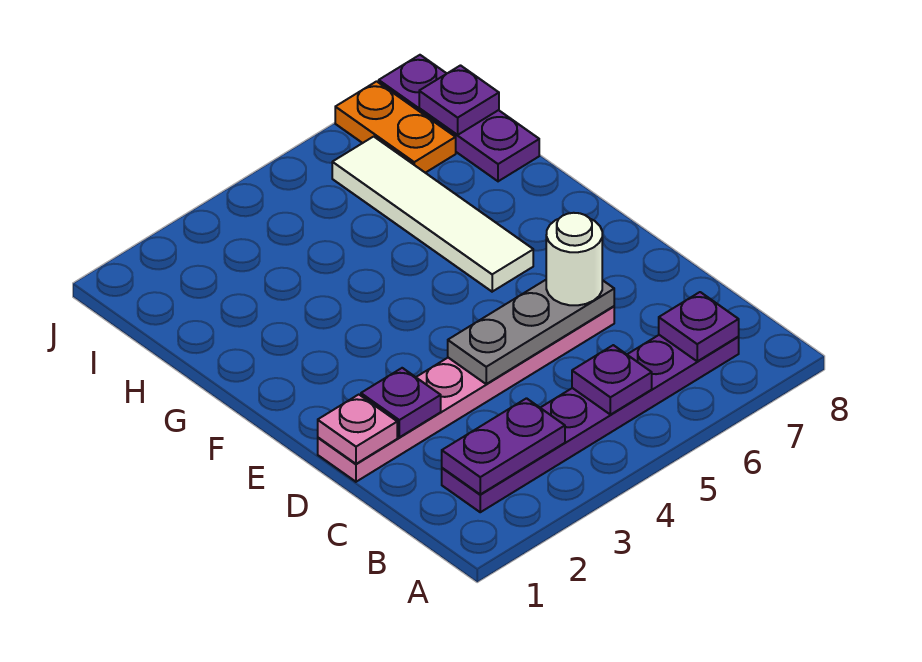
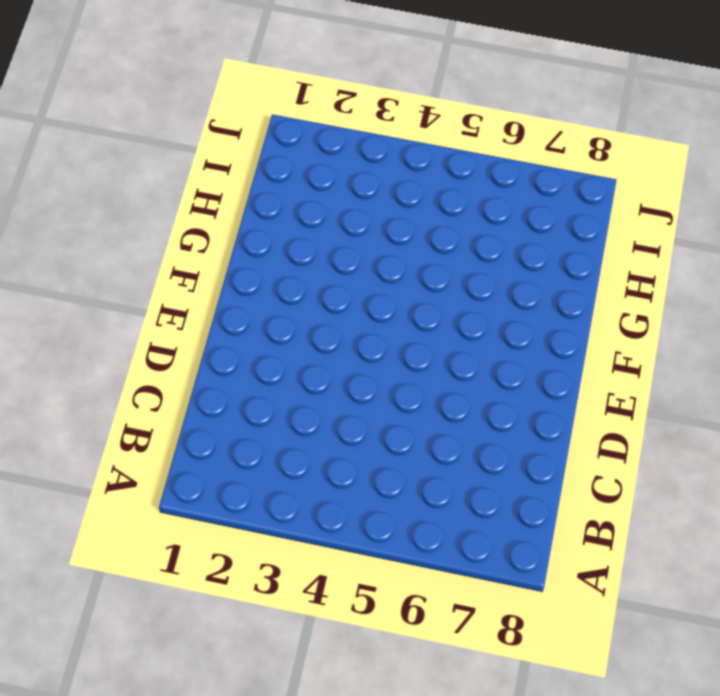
none -> purple 1x6 plate [442,335,739,512]
none -> pink 1x6 plate [318,306,614,482]
none -> white 1x4 tile [332,137,533,292]

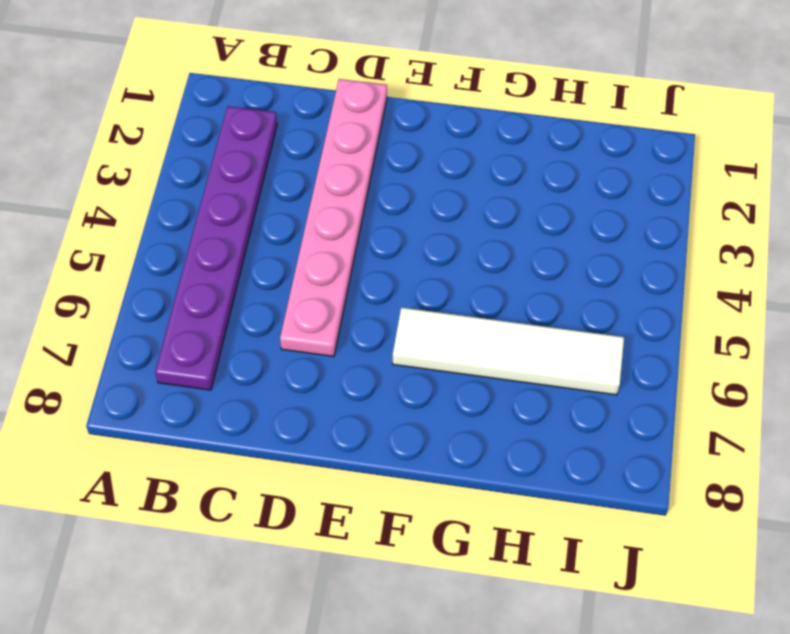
none -> purple 1x3 plate [379,55,539,181]
none -> orange 1x2 plate [335,81,456,173]
none -> purple 1x2 plate [442,398,565,494]

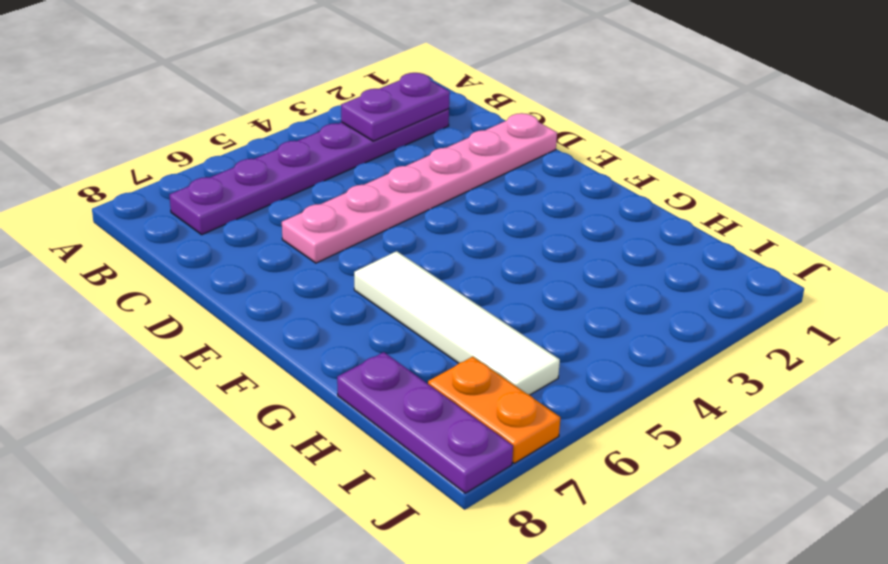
none -> purple 1x1 plate [572,345,652,415]
none -> purple 1x1 plate [659,292,739,361]
none -> pink 1x1 plate [318,395,397,464]

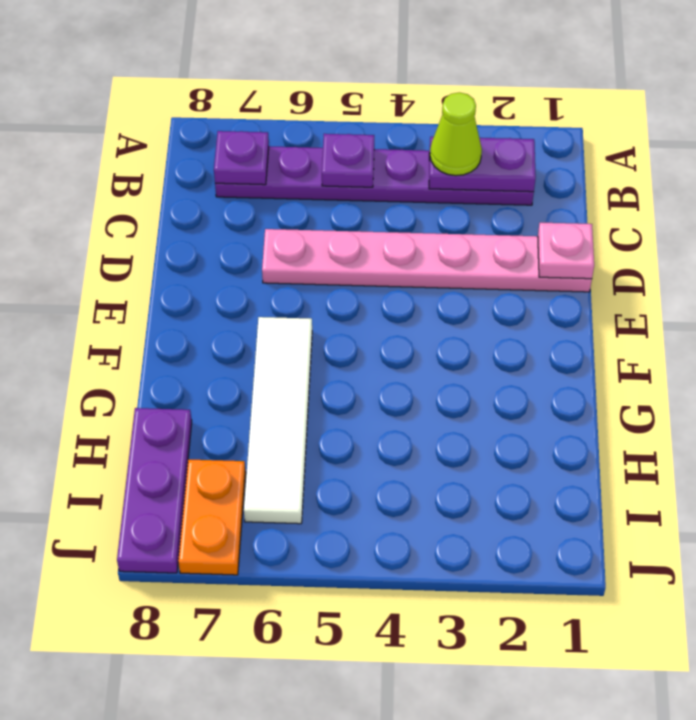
lime 1x1 cone [430,92,482,176] -> none
none -> purple 1x1 plate [361,368,441,437]
none -> grey 1x3 plate [448,280,614,384]
none -> purple 1x1 plate [419,66,499,135]

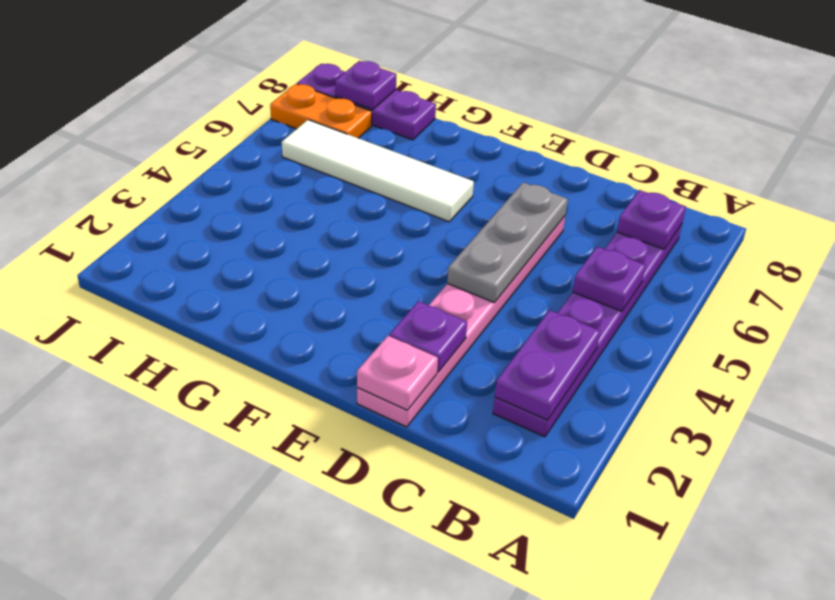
none -> white 1x1 round brick [546,213,602,305]

